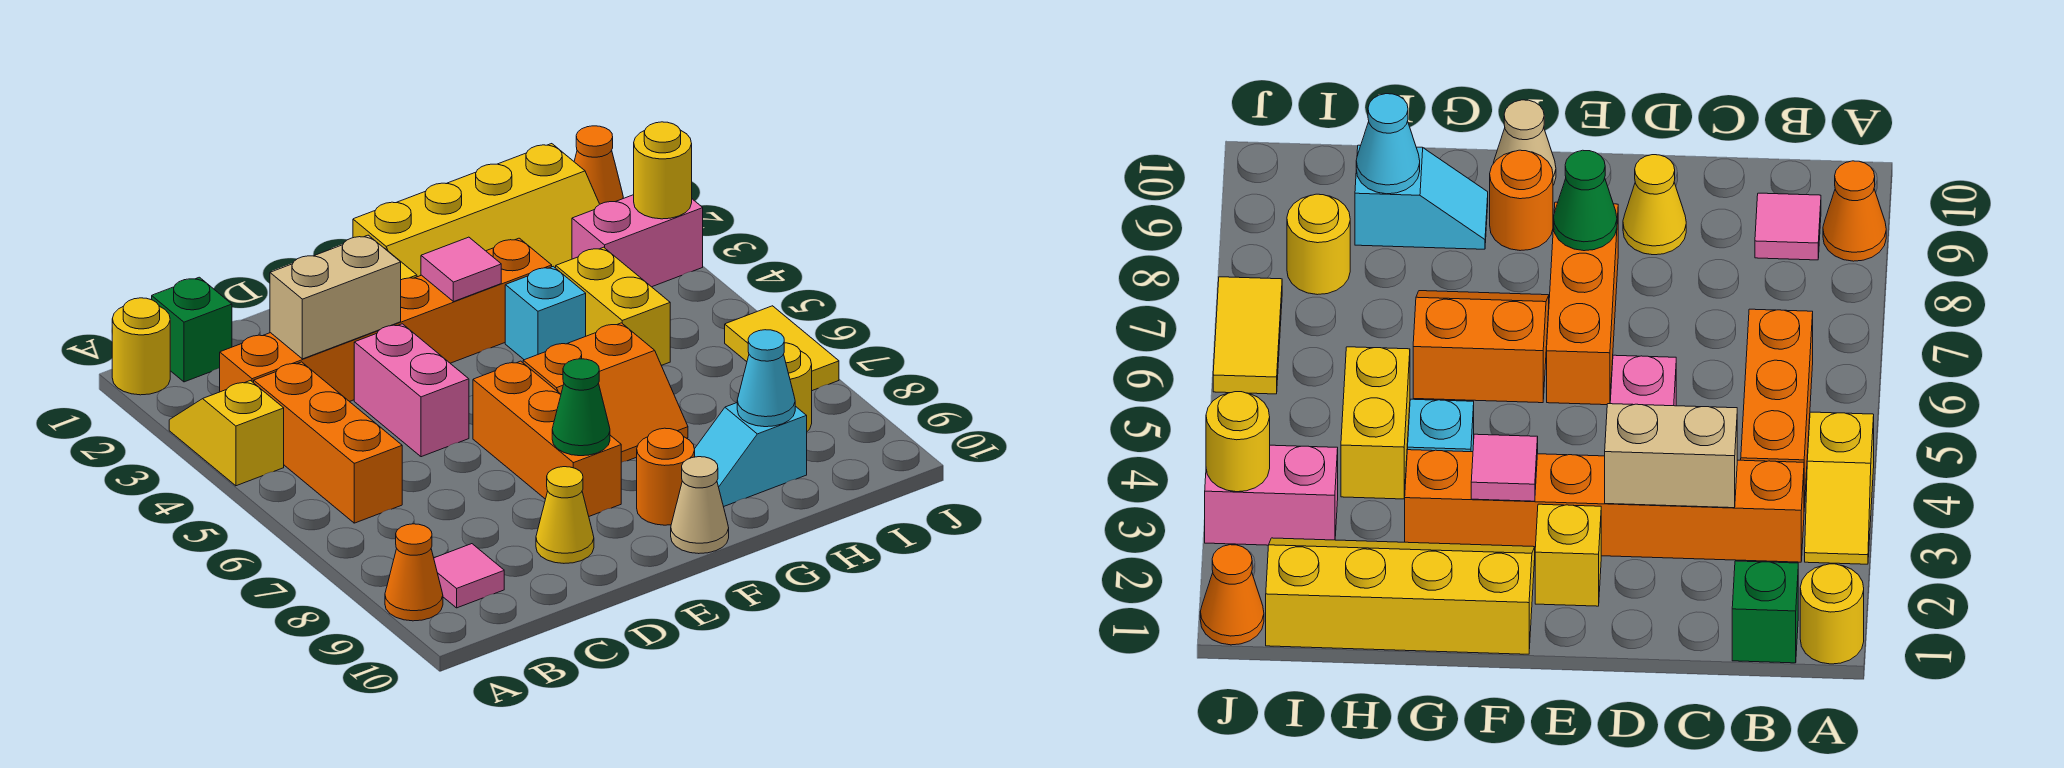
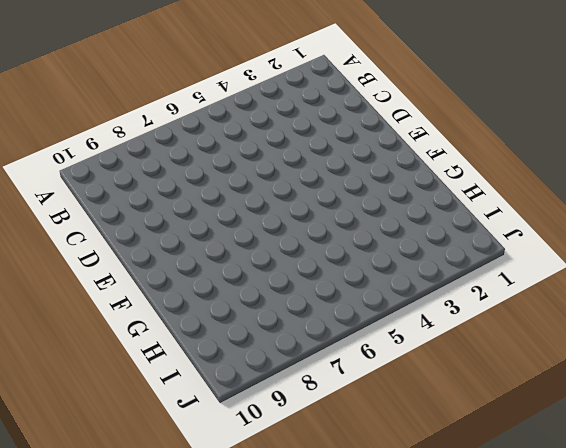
none -> yellow 1x1 round brick [112,298,170,395]
none -> yellow 1x2 slope [169,381,284,486]
none -> orange 1x1 cone [385,524,443,621]

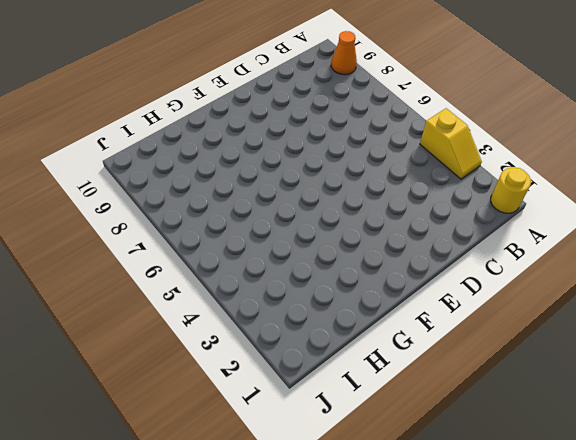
none -> green 1x1 brick [152,277,232,382]
none -> orange 1x6 brick [220,238,552,402]
none -> orange 1x3 brick [254,362,402,523]

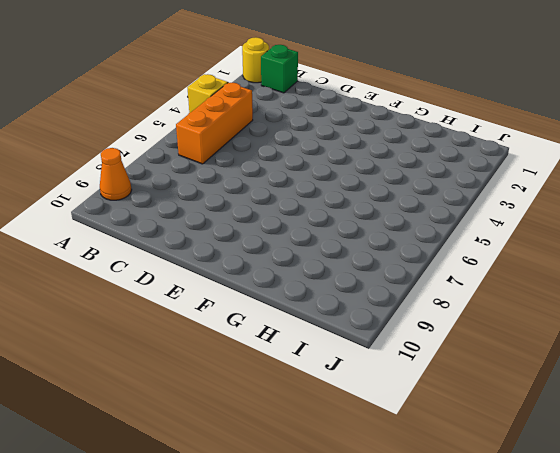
none -> orange 1x6 brick [220,238,552,402]
none -> pink 1x1 tile [434,544,504,608]
none -> pink 1x2 brick [354,324,469,457]

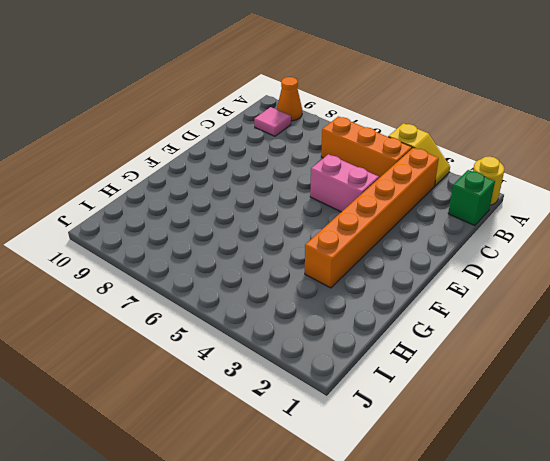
none -> yellow 1x1 cone [536,467,594,563]
none -> yellow 1x1 brick [1535,504,1601,606]
none -> orange 1x3 brick [473,361,621,516]

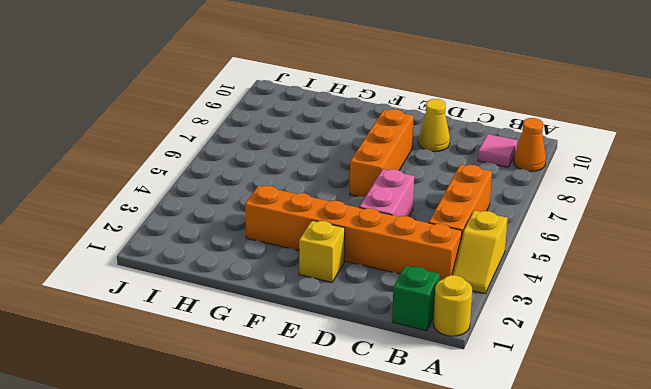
none -> yellow 2x4 slope [353,144,599,277]
none -> orange 2x2 slope [523,323,688,462]
none -> orange 1x1 round brick [637,428,695,525]

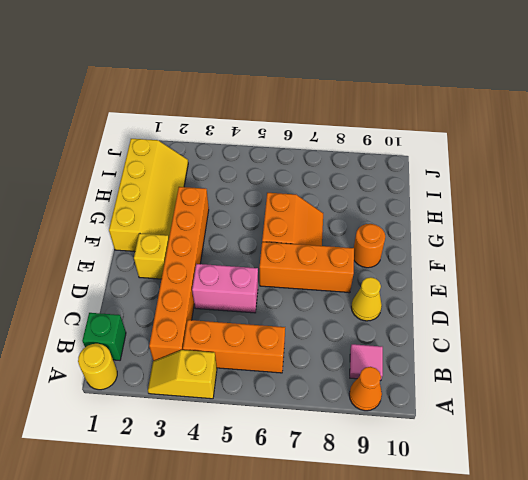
none -> tan 1x1 cone [671,457,729,554]
none -> cyan 1x1 brick [505,266,586,360]
none -> cyan 1x2 slope [694,403,807,507]

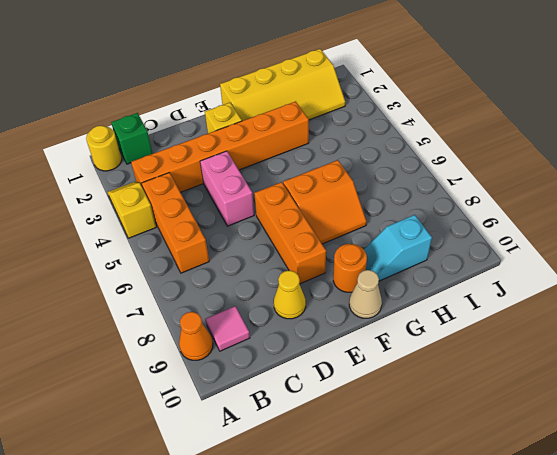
none -> cyan 1x1 brick [505,266,586,360]
none -> yellow 1x2 brick [556,247,670,365]
none -> pink 1x2 brick [572,195,703,287]

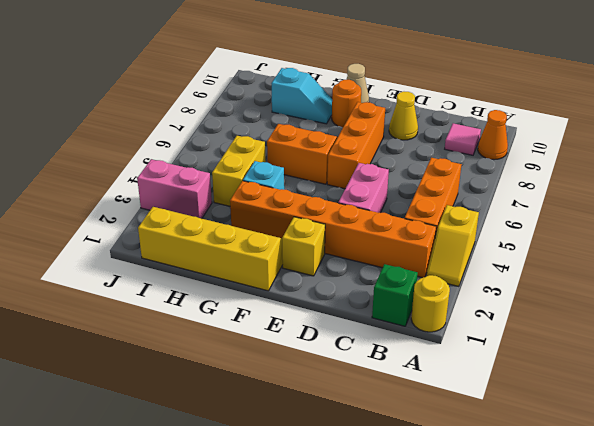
none -> yellow 1x1 round brick [784,343,812,431]
none -> orange 1x1 cone [574,126,623,204]
none -> yellow 1x2 tile [725,306,839,391]

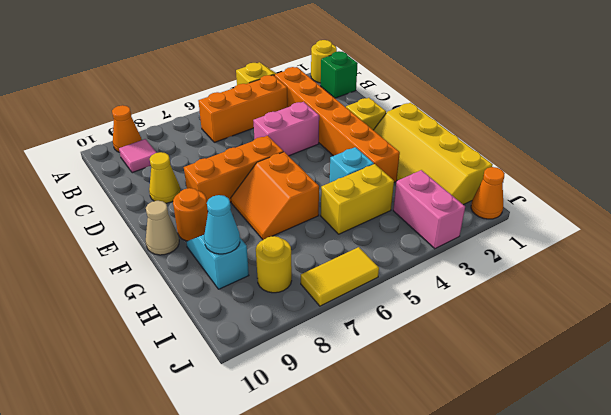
none -> tan 1x2 brick [270,235,401,359]
none -> green 1x1 cone [552,359,610,456]
none -> pink 1x1 tile [421,237,501,302]

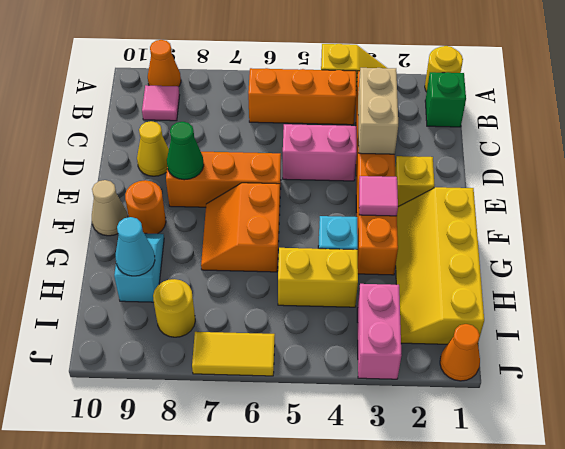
none -> yellow 1x1 round brick [634,122,692,219]

